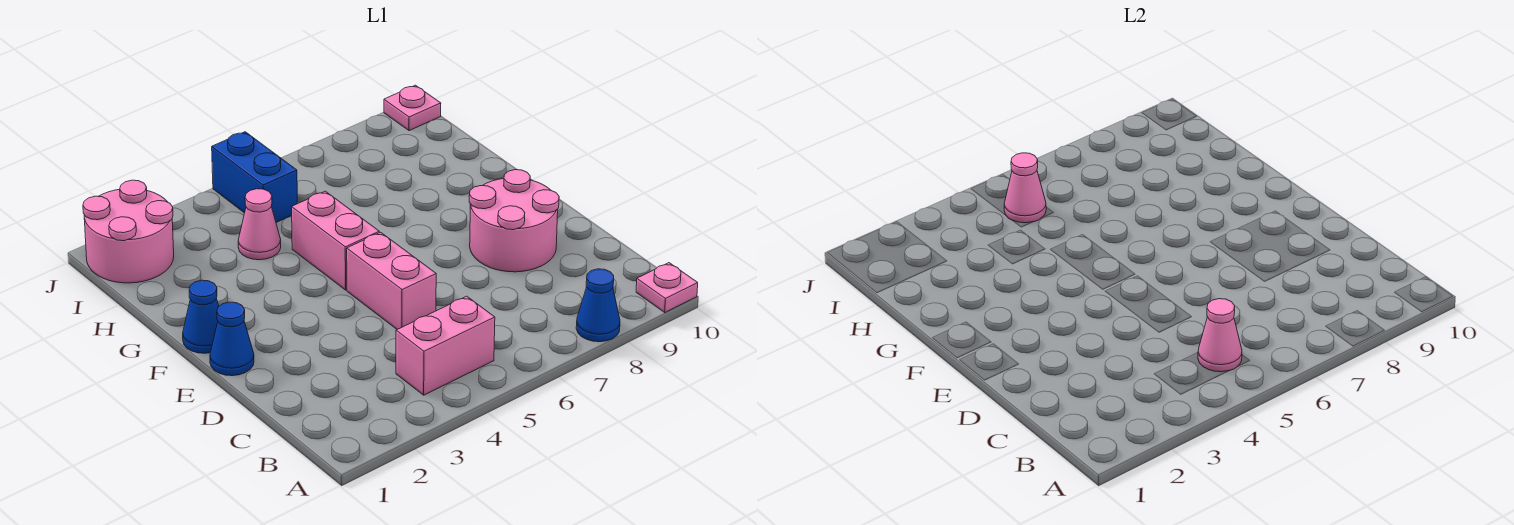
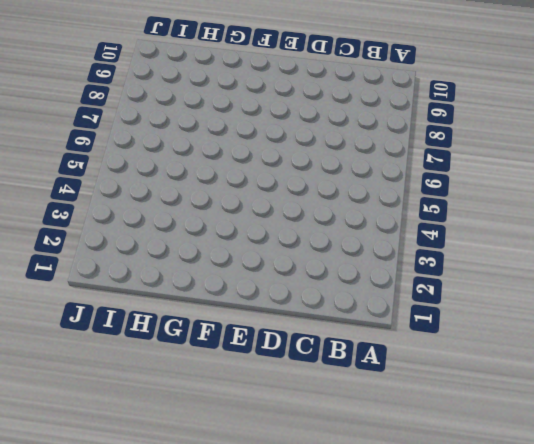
none -> blue 1x1 cone [576,269,620,342]
none -> pink 1x1 plate [636,263,698,312]
none -> pink 1x2 brick [396,296,495,395]

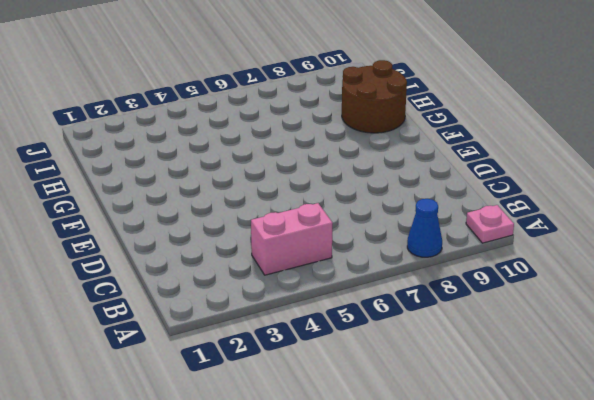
brown 2x2 round brick [342,60,407,133] -> none
none -> pink 1x2 brick [347,232,436,329]
none -> pink 2x2 round brick [469,170,559,272]
none -> blue 1x1 cone [210,302,254,376]

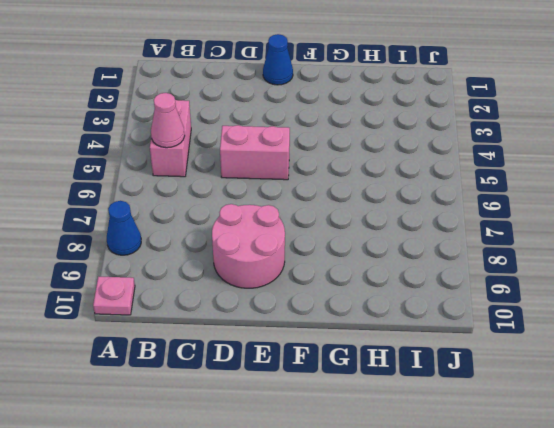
none -> blue 1x1 cone [183,280,219,353]
none -> pink 1x2 brick [292,191,379,290]
none -> pink 1x1 cone [238,189,281,260]

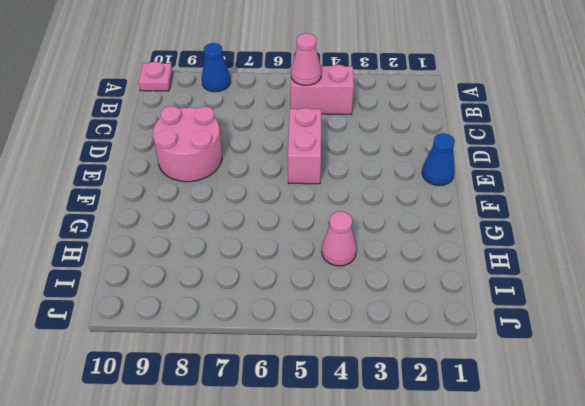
none -> blue 1x1 cone [183,280,219,353]
none -> pink 1x2 brick [292,191,379,290]
none -> pink 2x2 round brick [83,180,174,283]

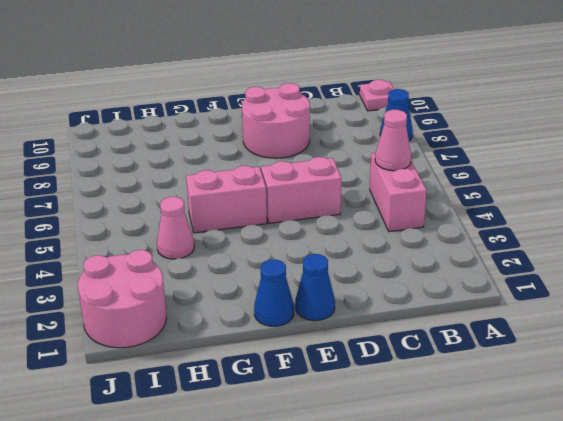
none -> blue 1x2 brick [212,132,297,222]
none -> pink 1x1 plate [384,85,441,131]
none -> pink 1x1 cone [1004,153,1046,223]

